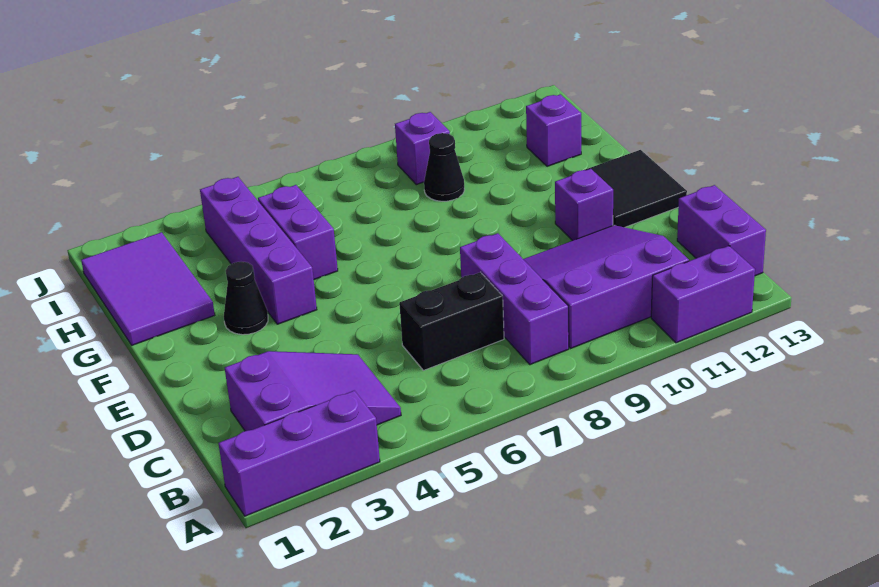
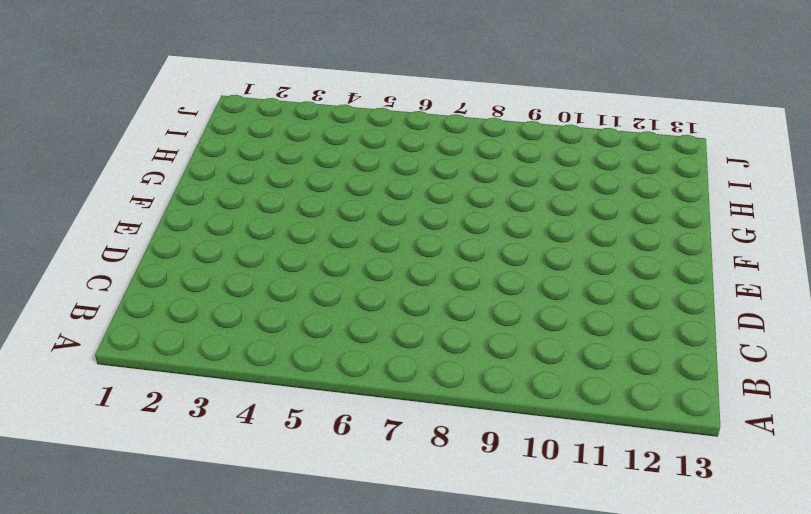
none -> purple 1x3 brick [218,391,380,516]
none -> purple 1x2 brick [651,246,755,343]
none -> purple 2x3 slope [225,351,401,431]

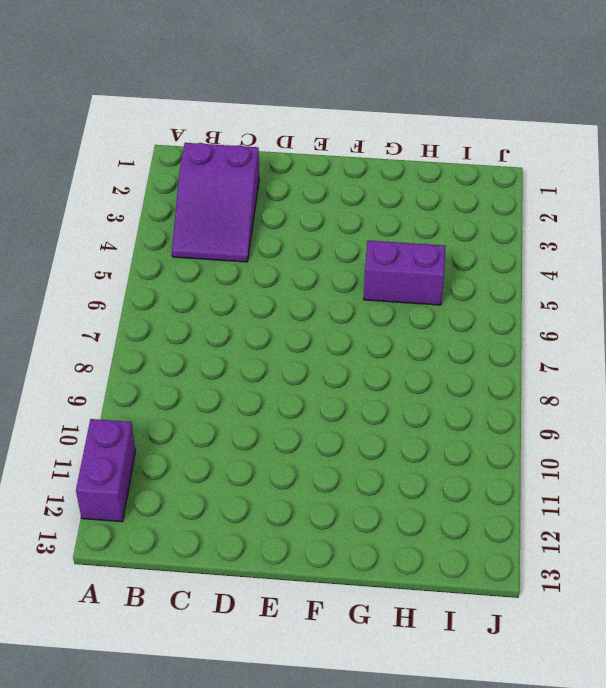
none -> purple 1x3 brick [218,391,380,516]
none -> purple 1x3 brick [460,233,569,365]
none -> purple 3x3 slope [523,225,689,348]

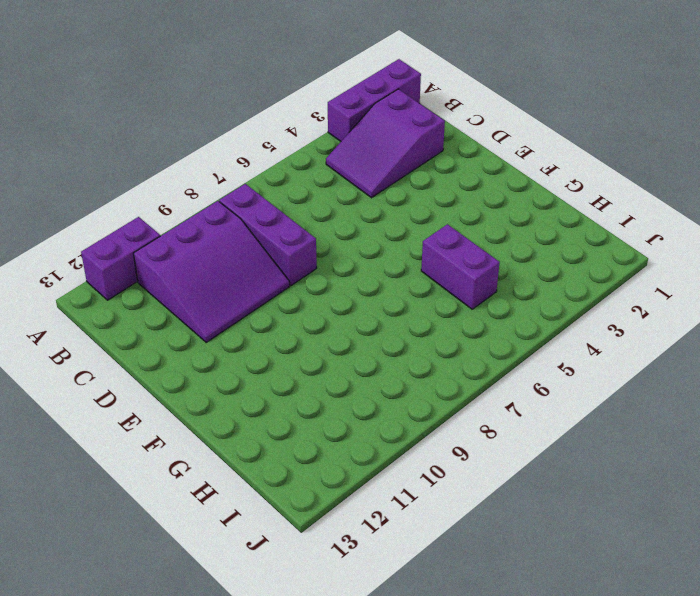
none -> purple 1x2 brick [677,185,766,276]
none -> black 1x2 brick [399,272,504,370]
none -> purple 1x1 brick [555,169,613,241]

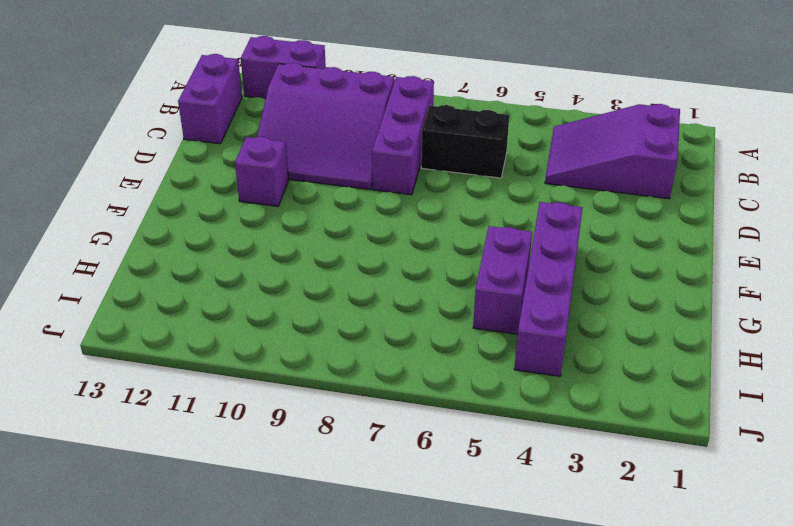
none -> purple 1x3 brick [218,391,380,516]
none -> black 2x2 tile [570,150,687,227]
none -> black 1x1 cone [224,262,268,335]

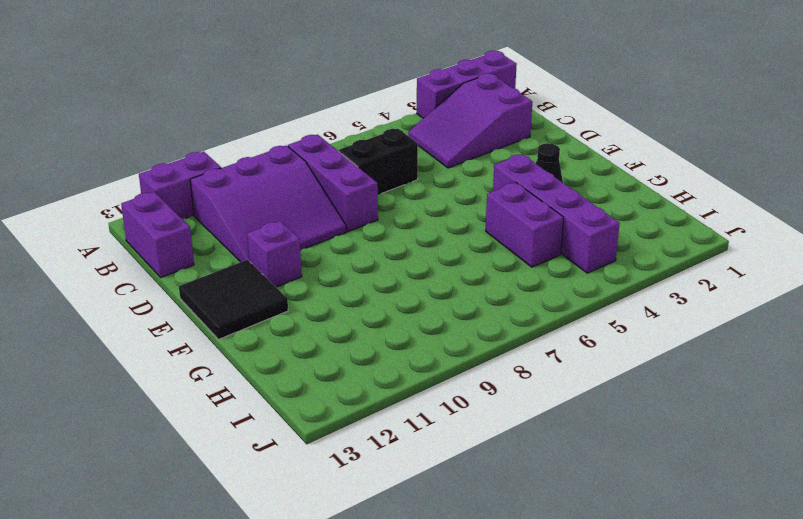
none -> purple 2x3 tile [81,232,215,345]
none -> black 1x1 cone [424,133,465,201]
none -> purple 1x1 brick [526,94,581,166]

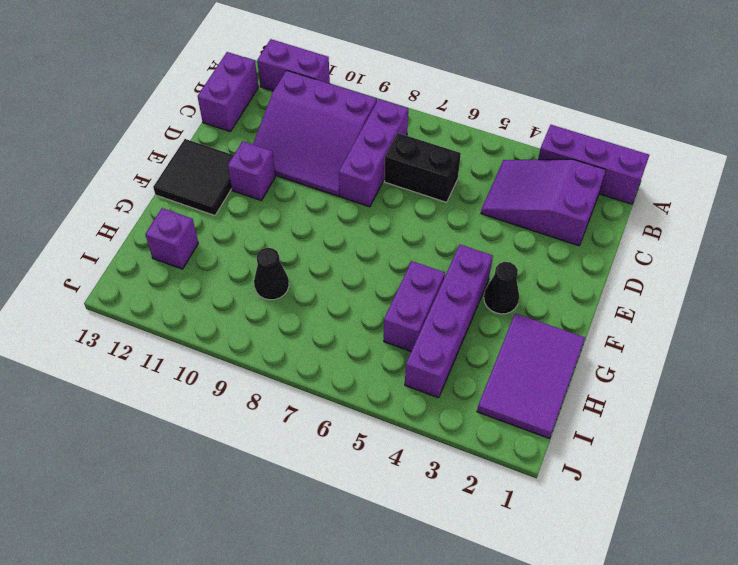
none -> purple 1x1 brick [395,112,450,185]

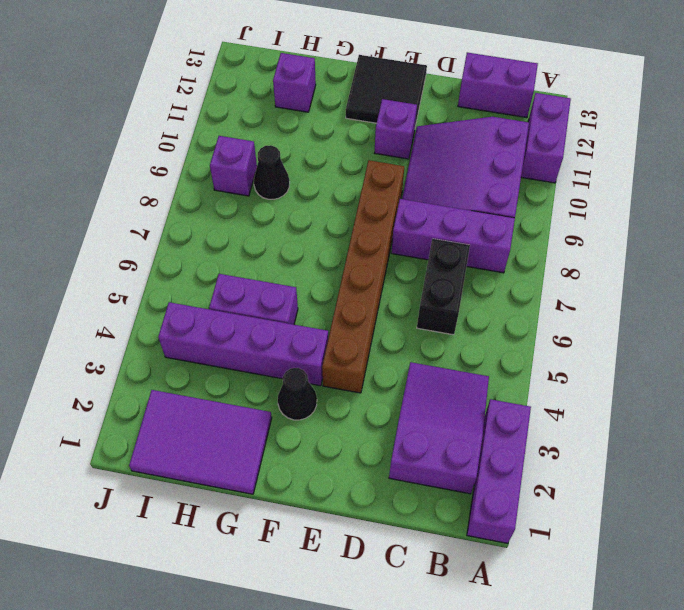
brown 1x6 brick [322,160,404,393] -> none

